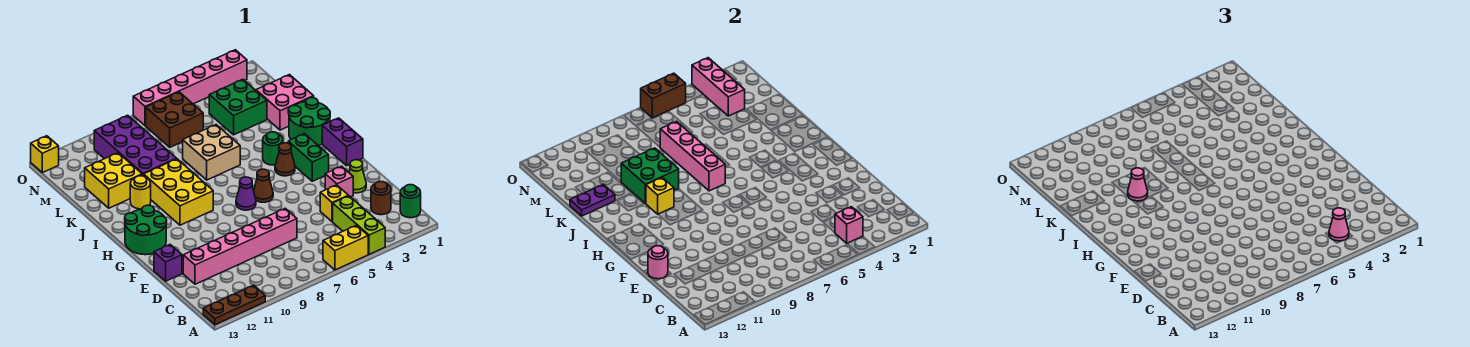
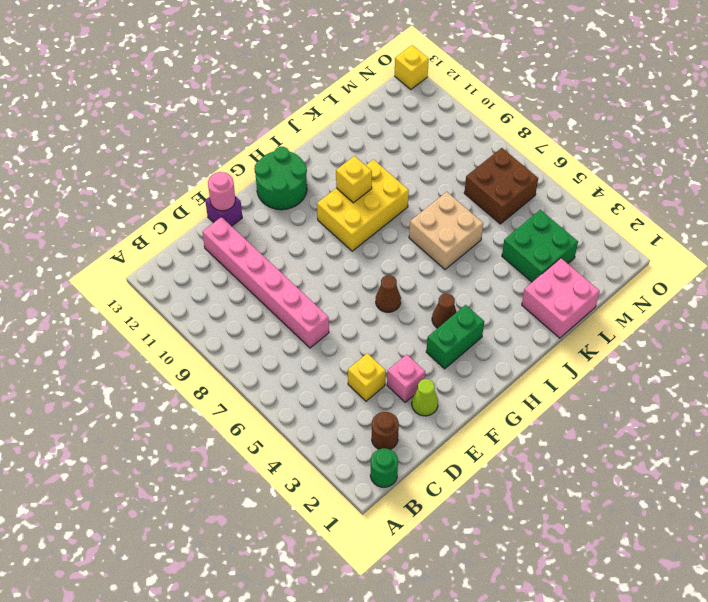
none -> lime 1x3 brick [333,196,385,255]
none -> yellow 1x2 brick [323,225,368,270]
none -> brown 1x3 plate [203,285,265,325]
none -> purple 1x2 brick [322,118,363,166]

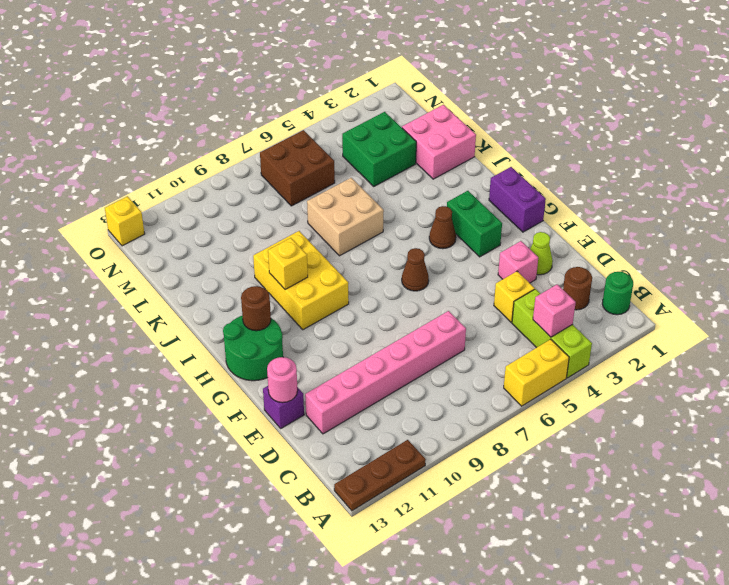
brown 1x1 round brick [241,286,271,331] -> none
none -> purple 1x1 cone [236,177,256,210]
none -> green 2x2 round brick [288,98,330,146]
none -> green 1x1 round brick [263,132,283,165]
none -> yellow 1x1 round brick [130,176,151,209]

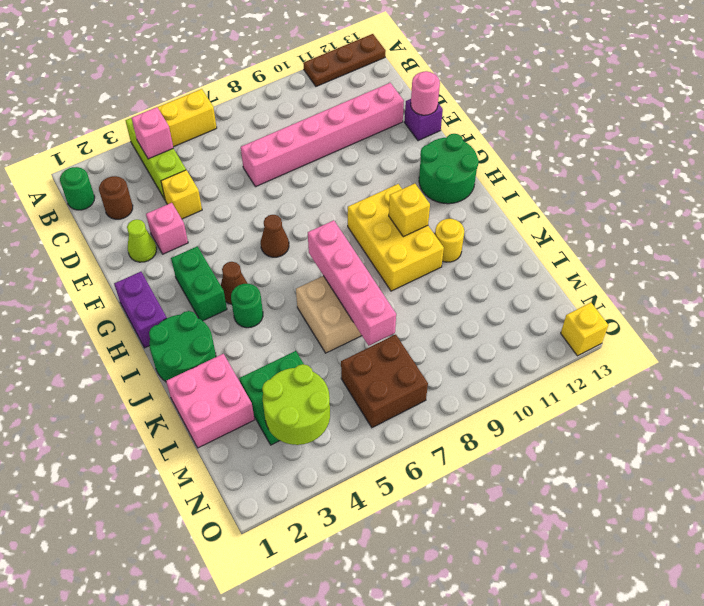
lime 2x2 round brick [262,364,330,445] -> pink 1x3 brick [692,58,745,116]
none -> purple 1x1 cone [236,177,256,210]
none -> purple 2x4 brick [94,115,176,176]
none -> yellow 2x2 brick [85,153,142,208]
none -> pink 1x6 brick [133,50,247,126]

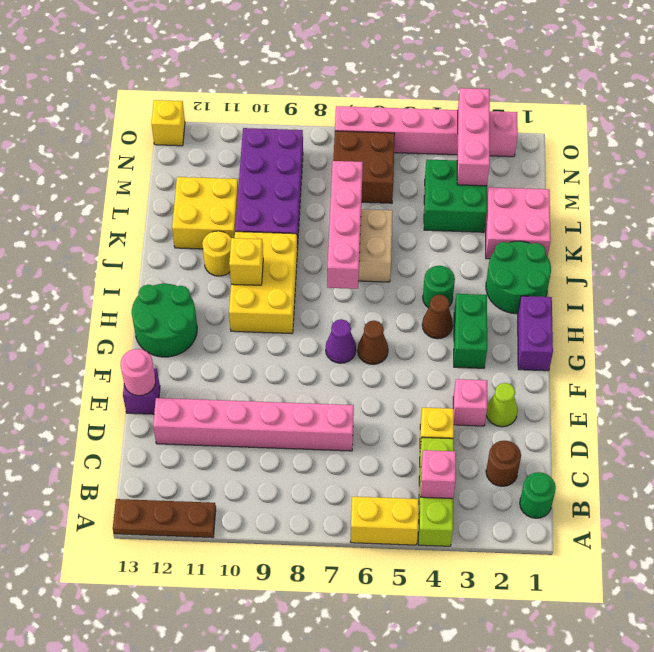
none -> green 2x2 brick [621,148,679,204]
none -> purple 1x2 plate [570,184,615,216]
none -> brown 1x2 brick [641,73,686,118]
none -> pink 1x1 cone [1329,208,1349,241]

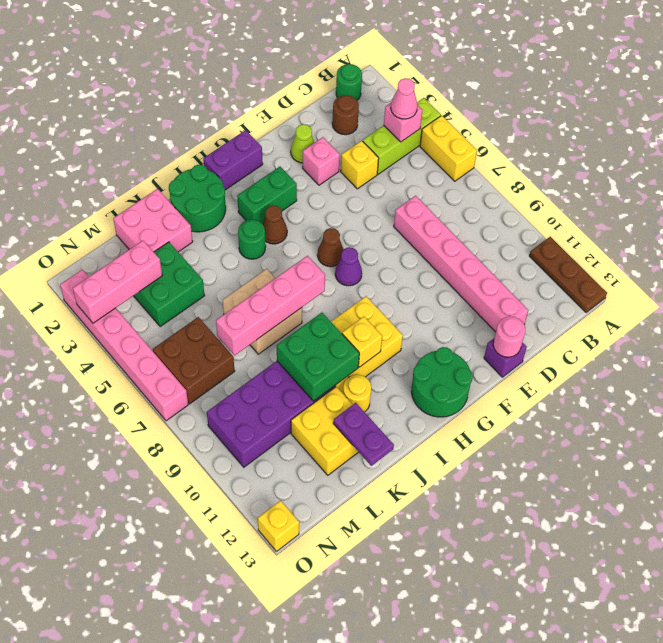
none -> brown 1x2 brick [641,73,686,118]
none -> pink 1x1 cone [1128,168,1148,201]

